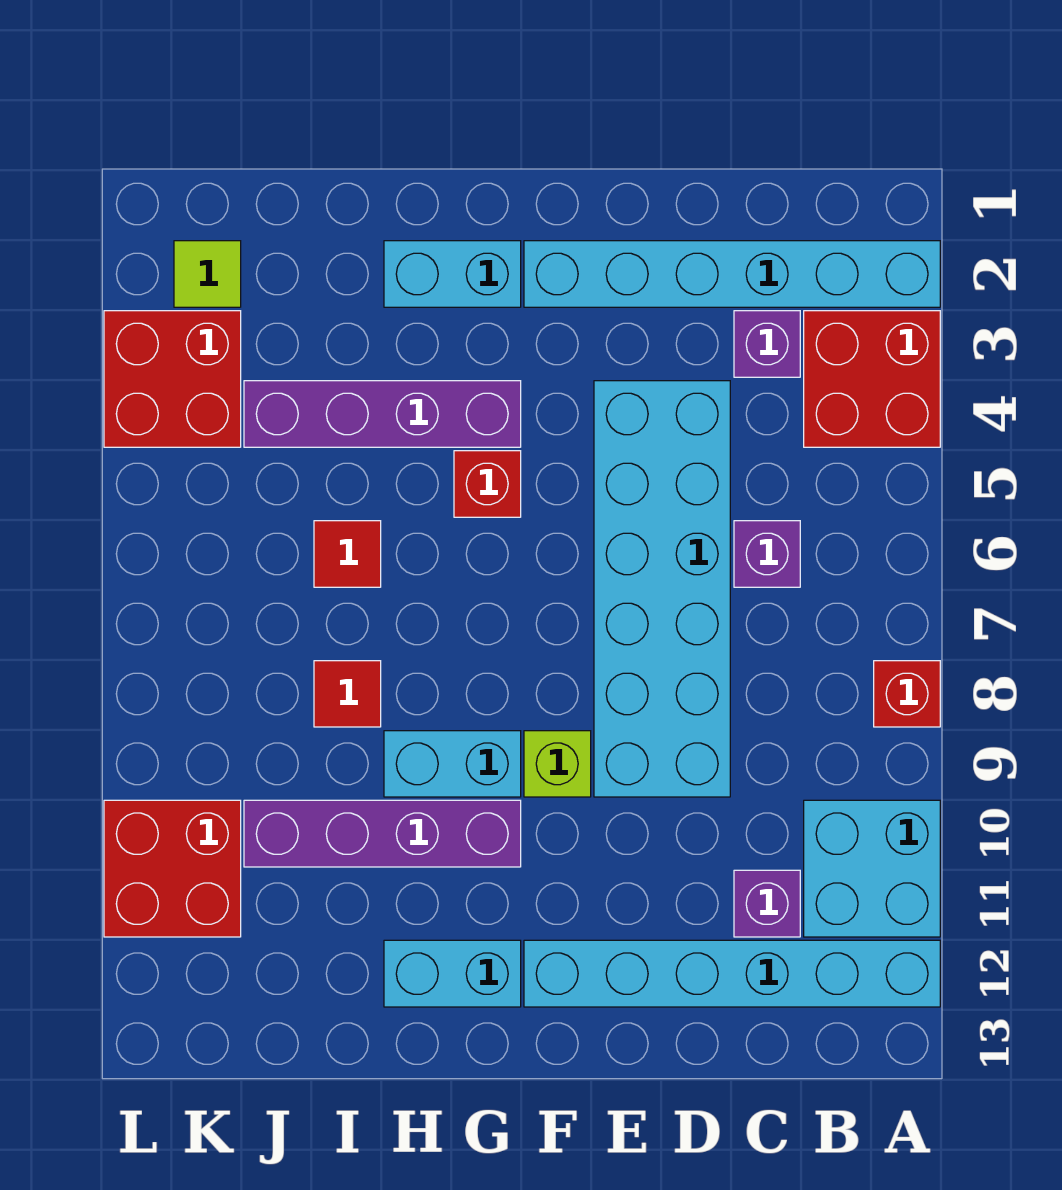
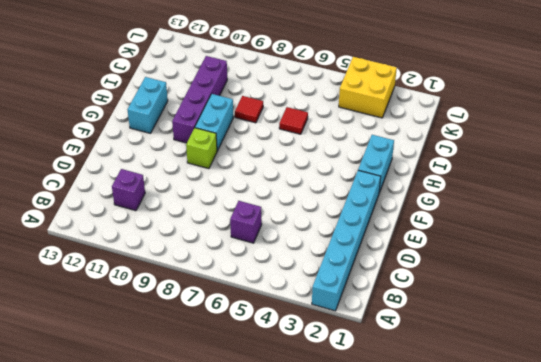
yellow 2x2 brick [339,57,397,118] -> red 2x2 brick [104,311,241,447]
none -> red 2x2 brick [804,311,940,447]
none -> red 1x1 brick [874,661,940,727]
none -> cyan 2x2 brick [804,800,940,937]

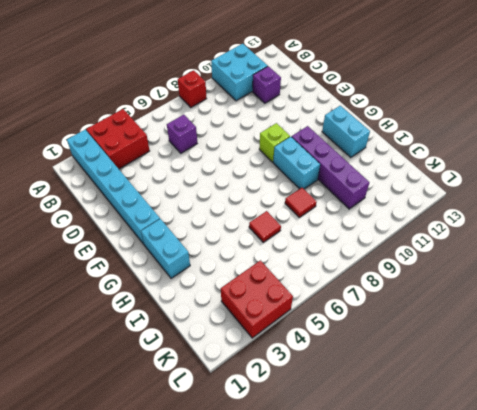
none -> cyan 1x6 brick [524,940,940,1007]
none -> purple 1x1 brick [734,311,800,377]
none -> cyan 2x6 brick [594,381,730,797]

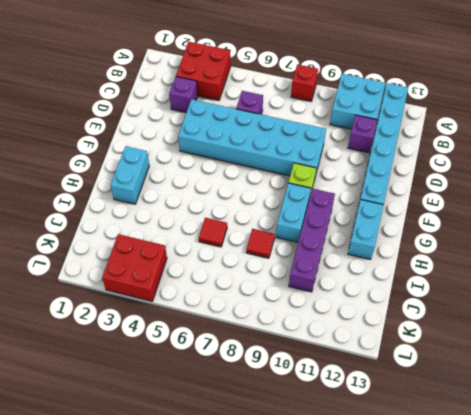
none -> cyan 1x6 brick [524,241,940,307]
none -> purple 1x4 brick [244,381,521,447]
none -> red 1x1 brick [454,451,521,517]

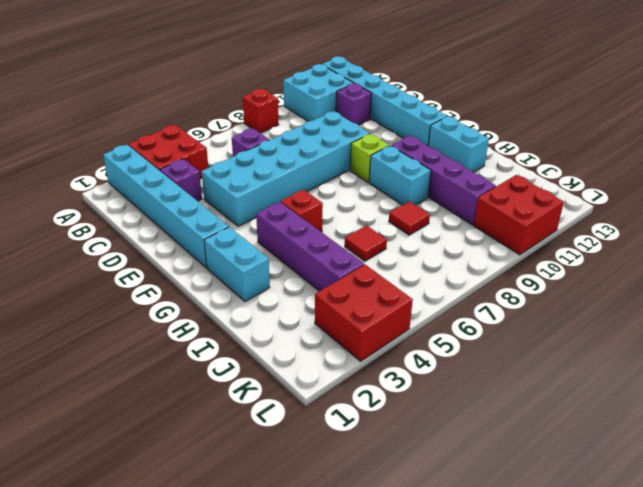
none -> lime 1x1 tile [174,241,241,307]

